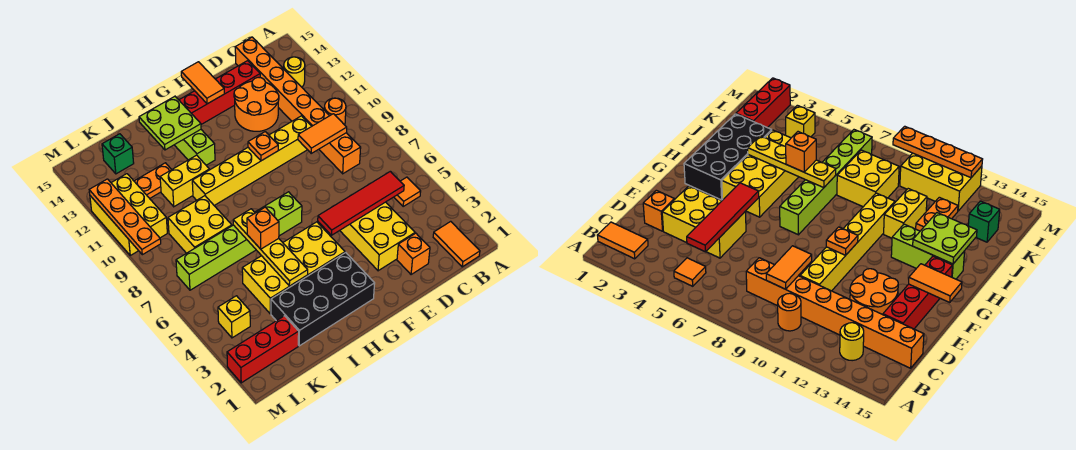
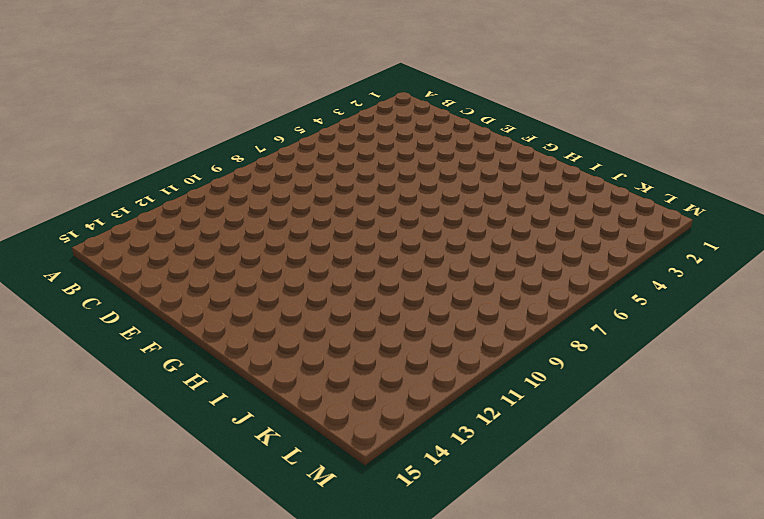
none -> orange 1x2 tile [433,221,480,267]
none -> orange 1x1 tile [394,177,421,206]
none -> orange 1x1 round brick [324,98,346,125]

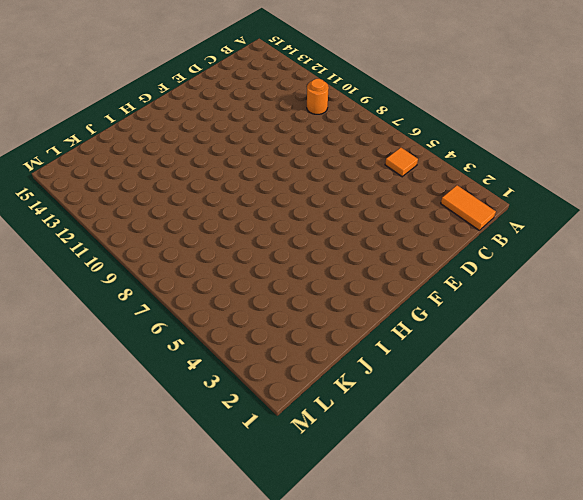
none -> yellow 1x1 round brick [284,57,305,87]
none -> orange 1x8 brick [235,37,361,174]
none -> orange 1x1 brick [397,233,430,275]

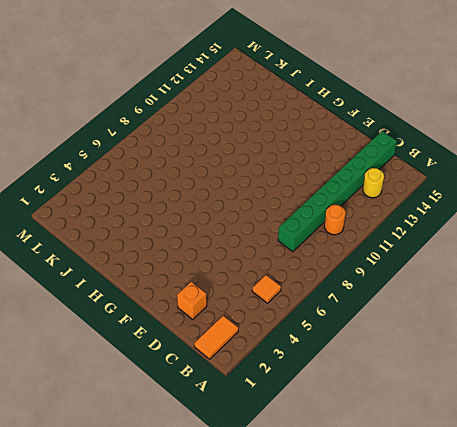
green 1x8 brick [278,131,397,252] -> orange 1x8 brick [235,37,361,174]
none -> yellow 2x3 brick [340,202,415,271]
none -> yellow 1x6 brick [192,116,312,205]
none -> orange 2x2 round brick [234,77,279,131]

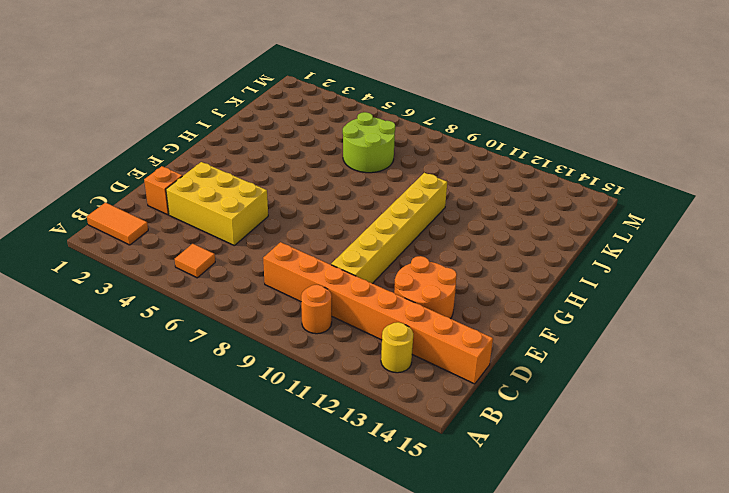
lime 2x2 round brick [343,112,395,173] -> lime 1x6 brick [176,192,302,290]
none -> red 1x4 brick [179,61,260,124]
none -> black 2x4 brick [271,253,375,346]
none -> yellow 2x4 brick [242,222,345,314]

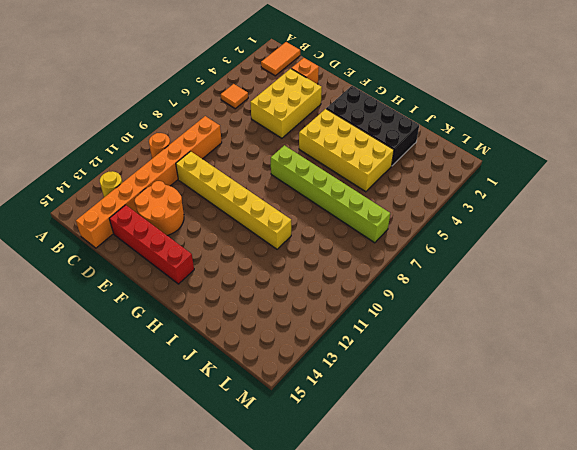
none -> lime 1x3 brick [175,130,215,165]
none -> yellow 1x2 brick [160,155,209,207]
none -> yellow 2x2 brick [168,196,232,253]

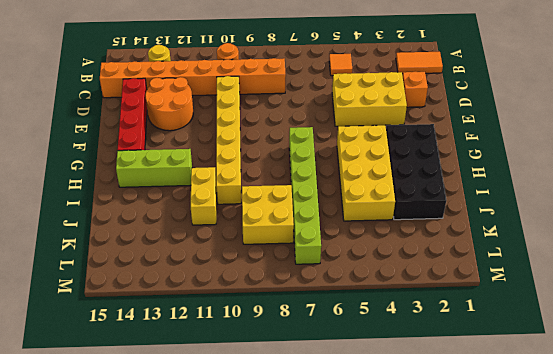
none -> orange 1x2 plate [134,163,172,198]
none -> red 1x3 brick [227,316,299,383]
none -> green 1x1 brick [102,134,134,174]

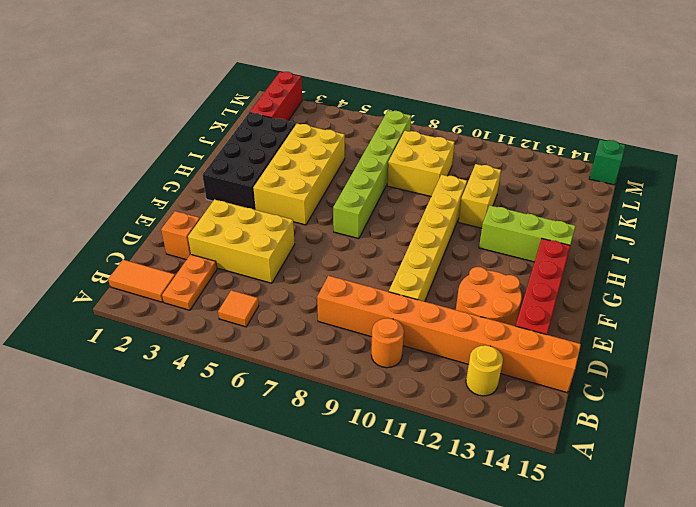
orange 1x2 plate [162,254,217,310] -> orange 1x2 plate moved to [134,163,172,198]
green 1x1 brick [589,140,625,185] -> green 1x1 brick moved to [102,134,134,174]
none -> yellow 1x1 brick [218,296,250,338]
none -> yellow 2x3 brick [90,174,167,255]
none -> red 1x4 tile [318,171,404,235]

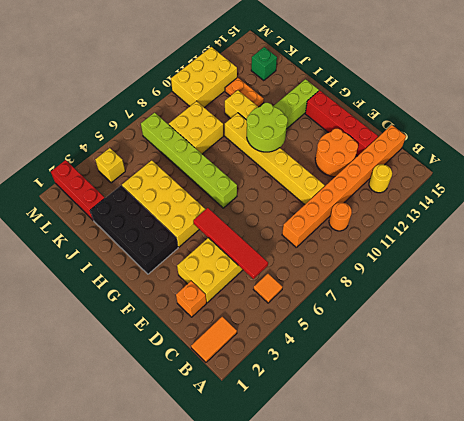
lime 2x2 round brick [247,103,288,152] -> none
none -> orange 1x2 tile [298,114,347,153]
none -> orange 1x1 plate [248,132,278,161]
none -> orange 1x2 tile [181,62,224,104]

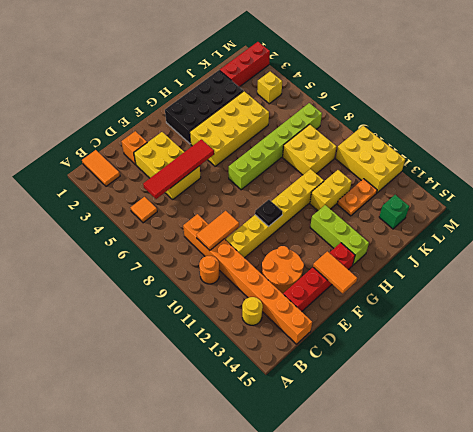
black 1x1 plate [255,200,282,227] -> orange 1x1 plate [248,132,278,161]
none -> lime 2x2 plate [139,96,201,150]
none -> yellow 1x4 plate [233,209,308,286]
none -> orange 1x4 plate [89,179,161,255]

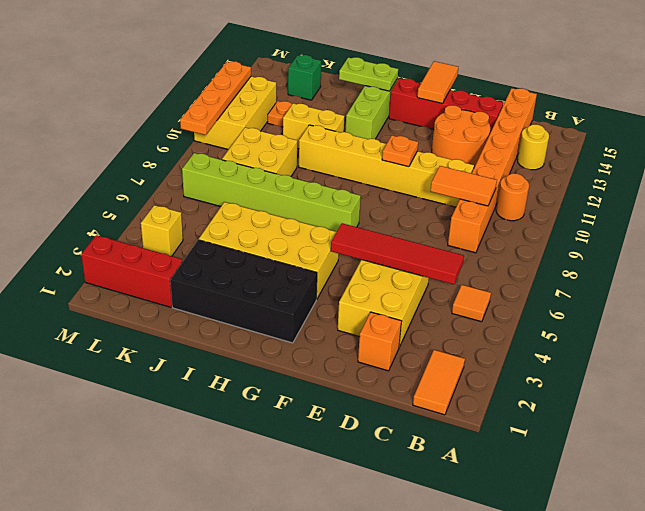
lime 1x2 plate [339,57,398,91] -> lime 2x2 plate [139,96,201,150]
none -> yellow 1x4 plate [233,209,308,286]
none -> orange 1x1 brick [247,207,279,249]

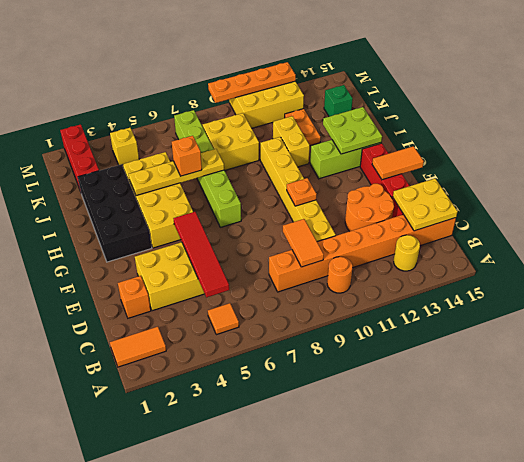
yellow 2x2 plate [393,179,458,231] -> none

